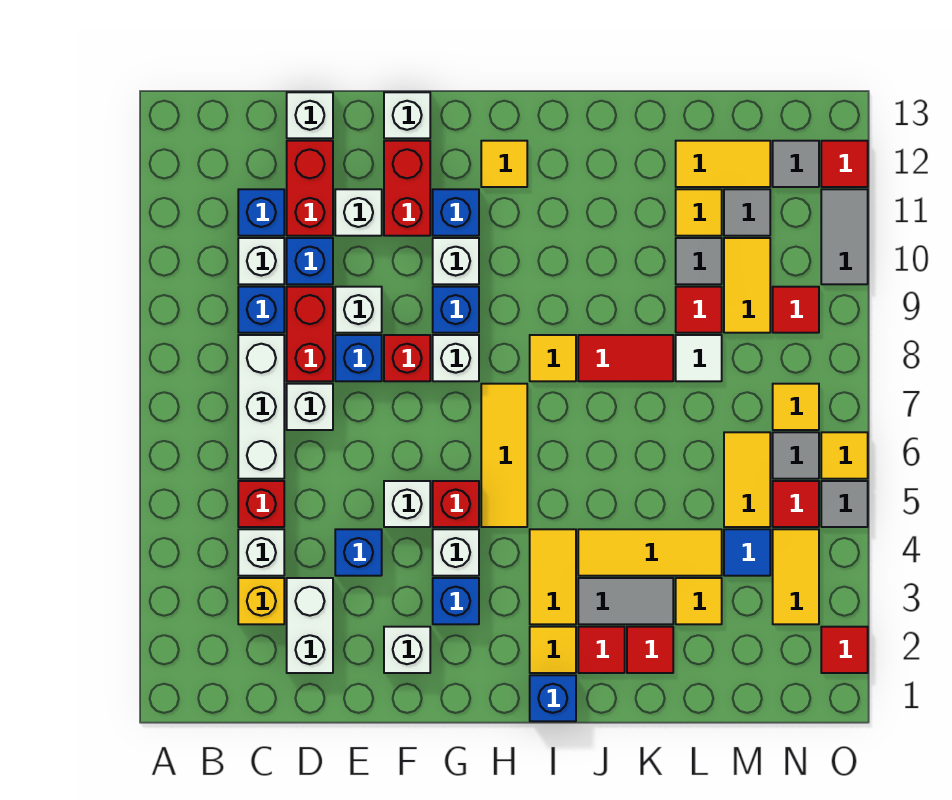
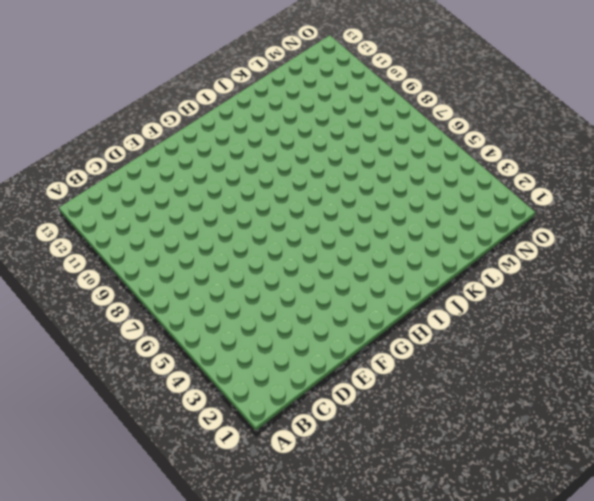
none -> yellow 1x1 brick [238,578,284,624]
none -> white 1x1 brick [238,529,284,576]
none -> red 1x1 brick [238,481,284,527]
none -> white 1x3 brick [238,335,284,479]

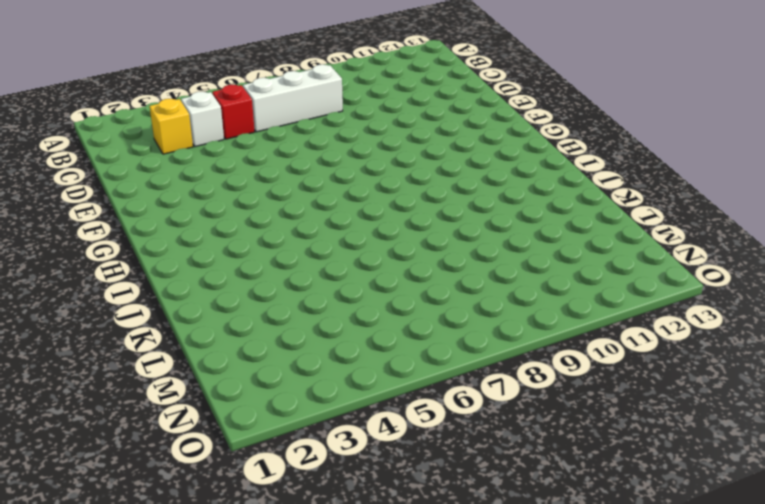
none -> blue 1x1 brick [238,287,284,333]
none -> white 1x1 brick [238,238,284,284]
none -> blue 1x1 brick [238,189,284,236]
none -> white 1x2 brick [287,578,333,673]

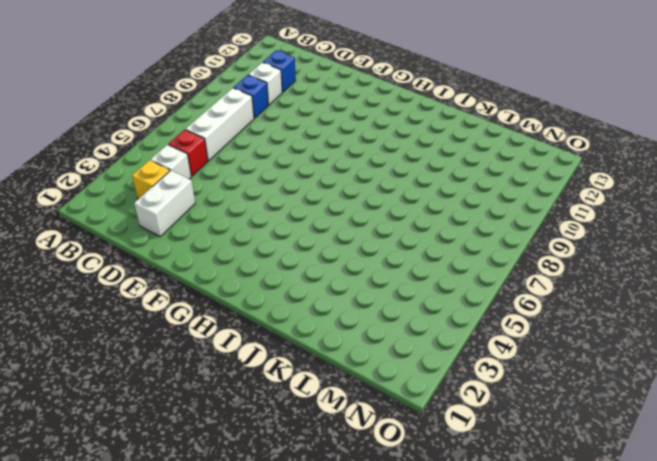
none -> white 1x1 brick [287,384,333,430]
none -> red 1x2 brick [287,287,333,381]
none -> blue 1x1 brick [287,238,333,284]
none -> red 1x2 brick [287,141,333,236]

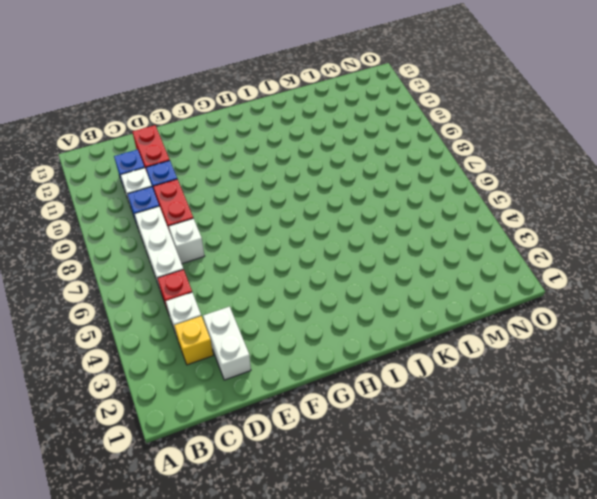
none -> white 1x1 brick [287,92,333,138]
none -> blue 1x1 brick [335,529,382,576]
none -> blue 1x1 brick [335,335,382,381]
none -> white 1x1 brick [335,287,382,333]

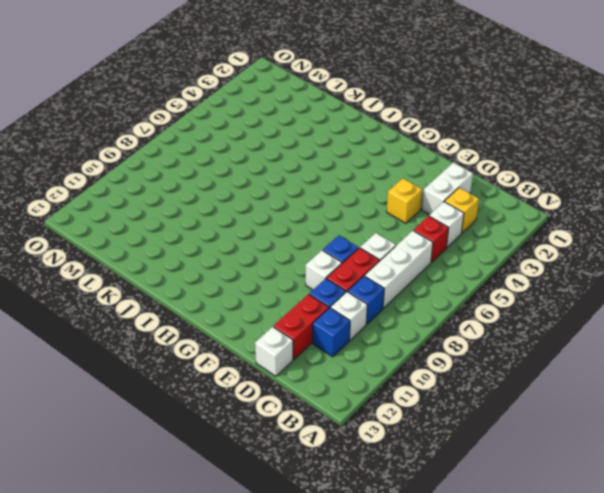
yellow 1x1 brick [387,178,422,223] -> blue 1x1 brick [335,529,382,576]
none -> white 1x1 brick [335,189,382,236]
none -> white 1x1 brick [384,627,430,673]
none -> white 1x1 brick [384,481,430,527]
none -> red 1x1 brick [384,335,430,381]

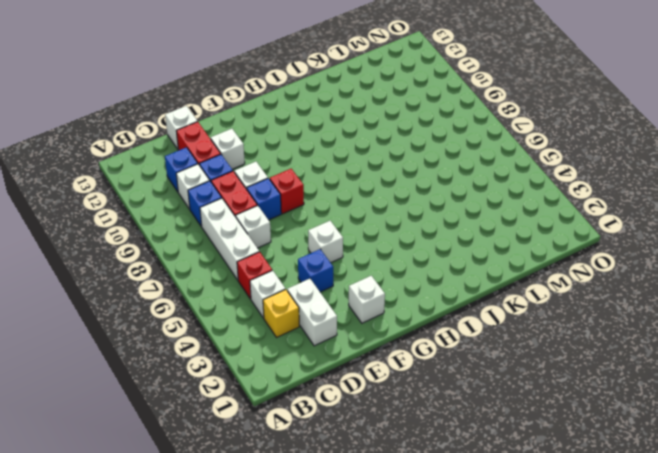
none -> red 1x2 brick [384,141,430,236]
none -> white 1x1 brick [384,92,430,138]
none -> blue 1x1 brick [433,578,479,624]
none -> white 1x1 brick [433,529,479,576]

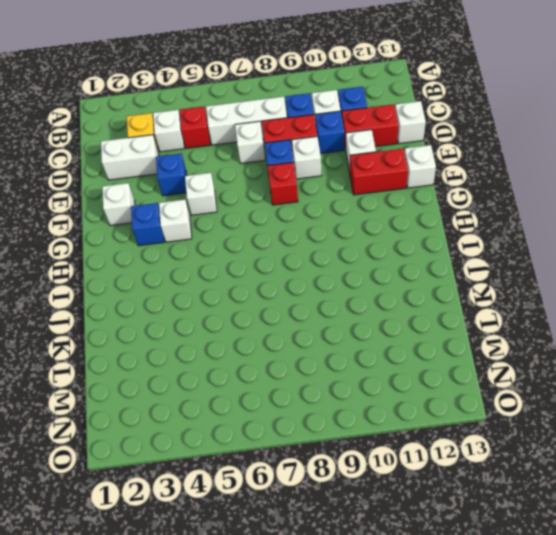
none -> red 1x1 brick [433,481,479,527]
none -> white 1x1 brick [433,335,479,381]
none -> blue 1x1 brick [433,287,479,333]
none -> white 1x1 brick [433,238,479,284]

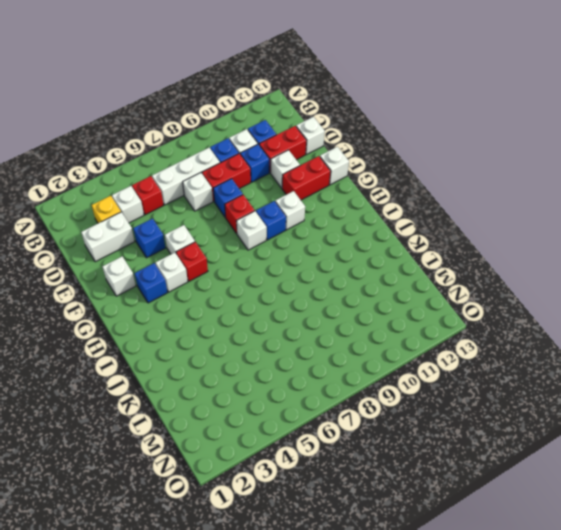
none -> white 1x1 brick [335,287,382,333]
none -> blue 1x1 brick [433,189,479,236]
none -> yellow 1x3 tile [481,384,527,527]
none -> yellow 1x1 tile [481,141,527,187]

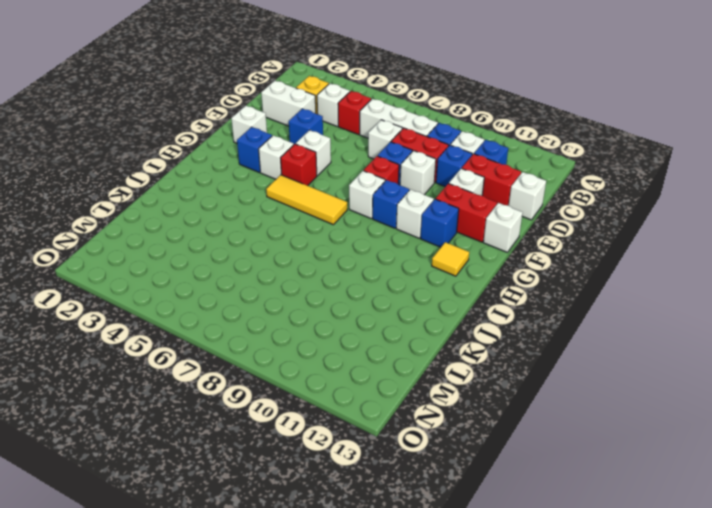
none -> blue 1x1 brick [530,675,576,721]
none -> yellow 1x1 tile [530,627,576,673]
none -> yellow 1x2 tile [530,529,576,624]
none -> yellow 1x1 tile [530,335,576,381]

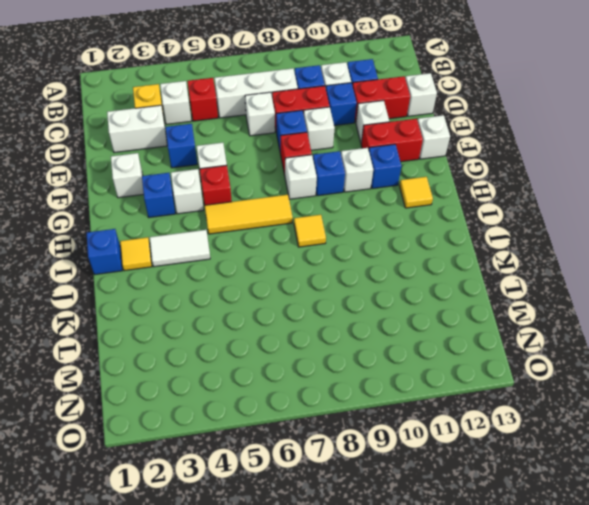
white 1x2 tile [150,230,210,267] -> yellow 1x2 tile [530,529,576,624]
none -> red 1x1 tile [578,627,625,673]
none -> grey 1x2 tile [578,578,673,624]
none -> yellow 1x3 tile [578,529,722,576]
none -> red 1x2 tile [578,335,673,381]

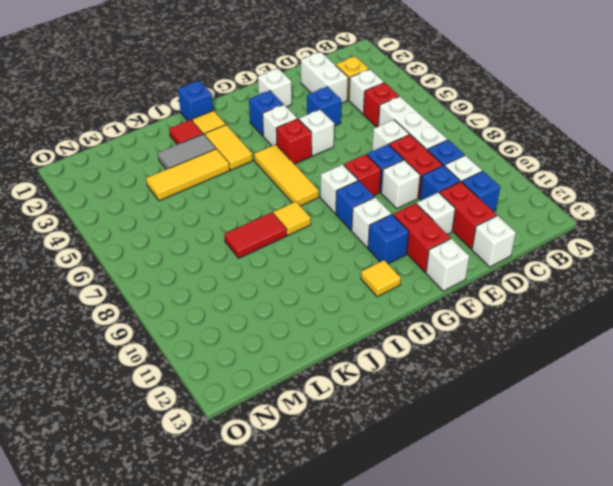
none -> red 1x1 tile [627,627,673,673]
none -> yellow 1x1 tile [676,578,722,624]
none -> white 1x1 tile [676,335,722,381]
none -> red 1x1 tile [676,287,722,333]

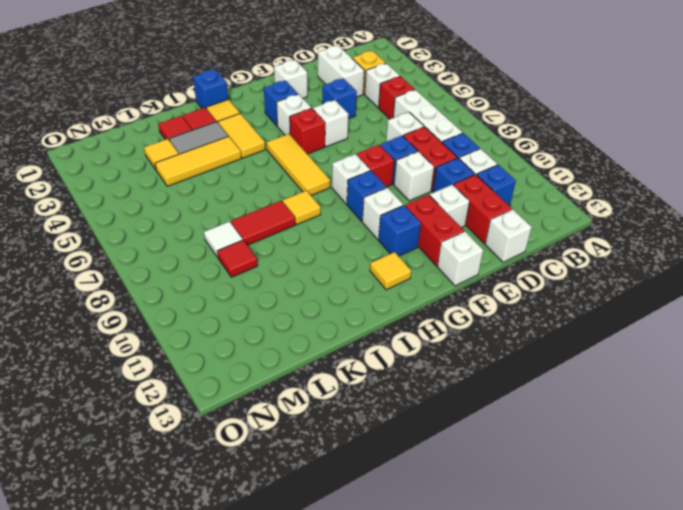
none -> grey 1x1 tile [676,238,722,284]
none -> yellow 1x1 tile [676,189,722,236]
none -> yellow 1x2 tile [676,141,770,187]
none -> blue 1x1 tile [724,529,770,576]

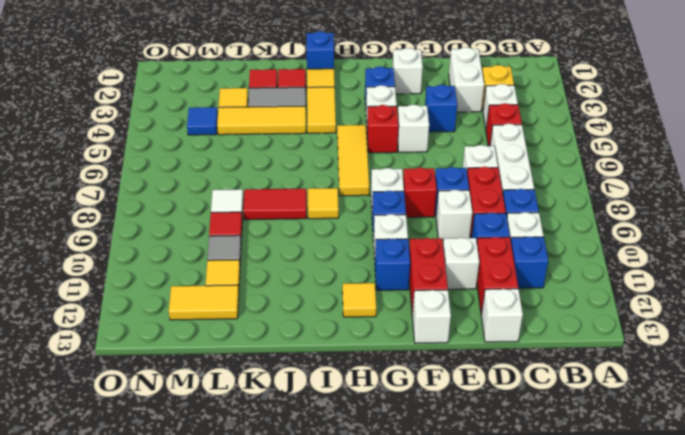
none -> yellow 1x2 tile [724,432,770,527]
none -> yellow 1x2 tile [724,238,770,333]
none -> grey 1x1 tile [724,189,770,236]
none -> yellow 1x2 tile [773,529,819,624]

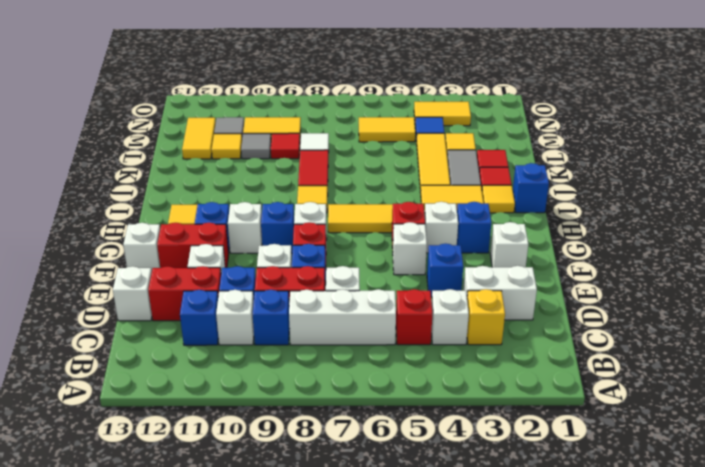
none -> red 1x1 tile [773,481,819,527]
none -> grey 1x1 tile [773,432,819,479]
none -> yellow 1x1 tile [773,384,819,430]
none -> red 1x1 tile [773,287,819,333]

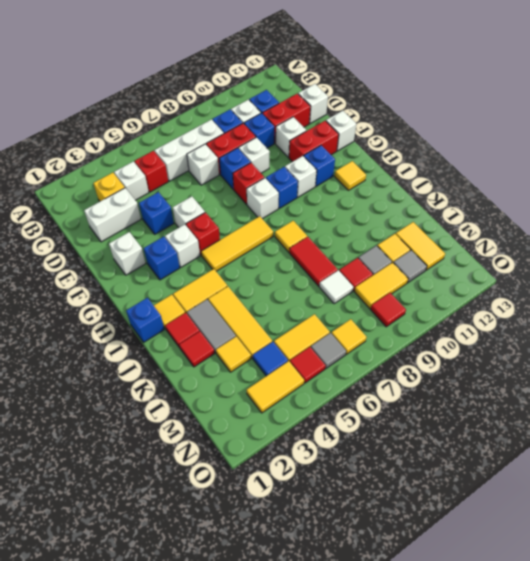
none -> grey 1x1 tile [773,141,819,187]
none -> red 1x1 tile [821,627,868,673]
none -> grey 1x1 tile [821,481,868,527]
none -> yellow 1x1 tile [821,432,868,479]

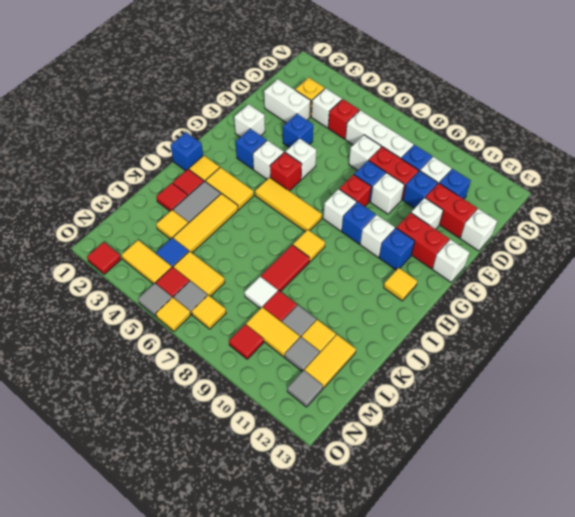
none -> grey 1x2 tile [821,189,868,284]
none -> red 1x1 tile [821,141,868,187]

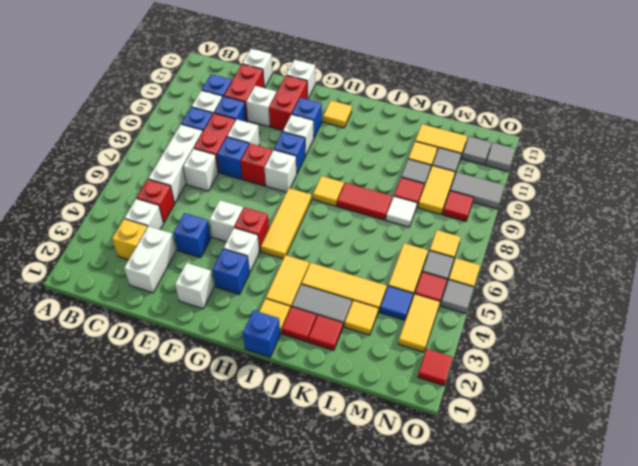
grey 1x2 tile [450,172,504,209] -> grey 1x2 tile turned to [821,189,868,284]
grey 1x1 tile [486,143,515,172] -> red 1x1 tile [821,141,868,187]

